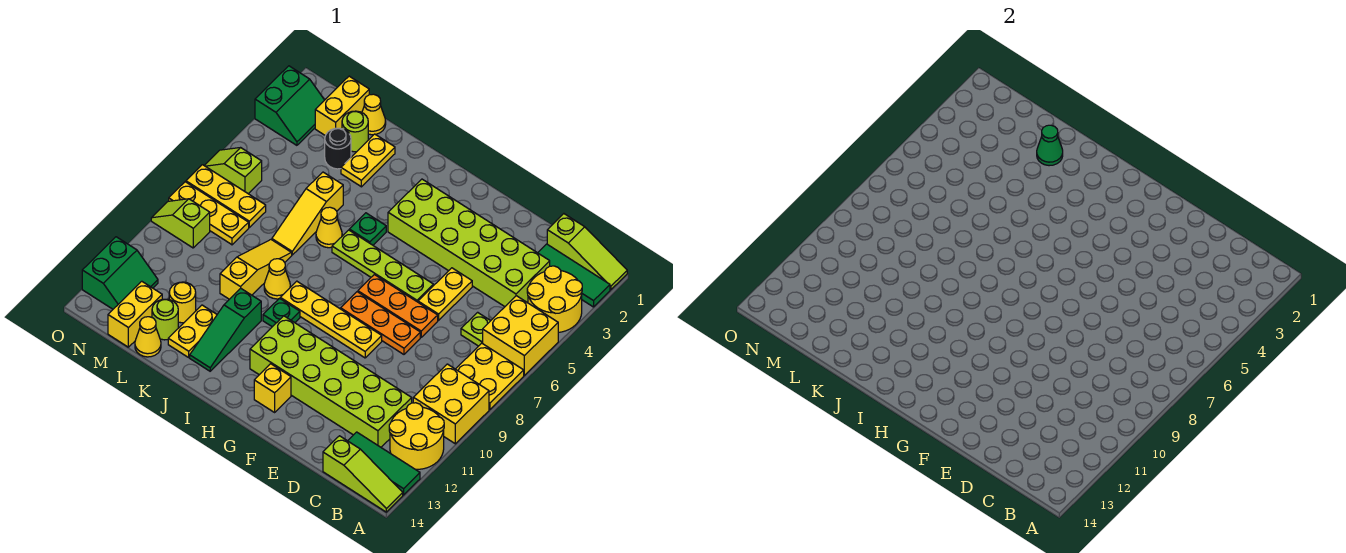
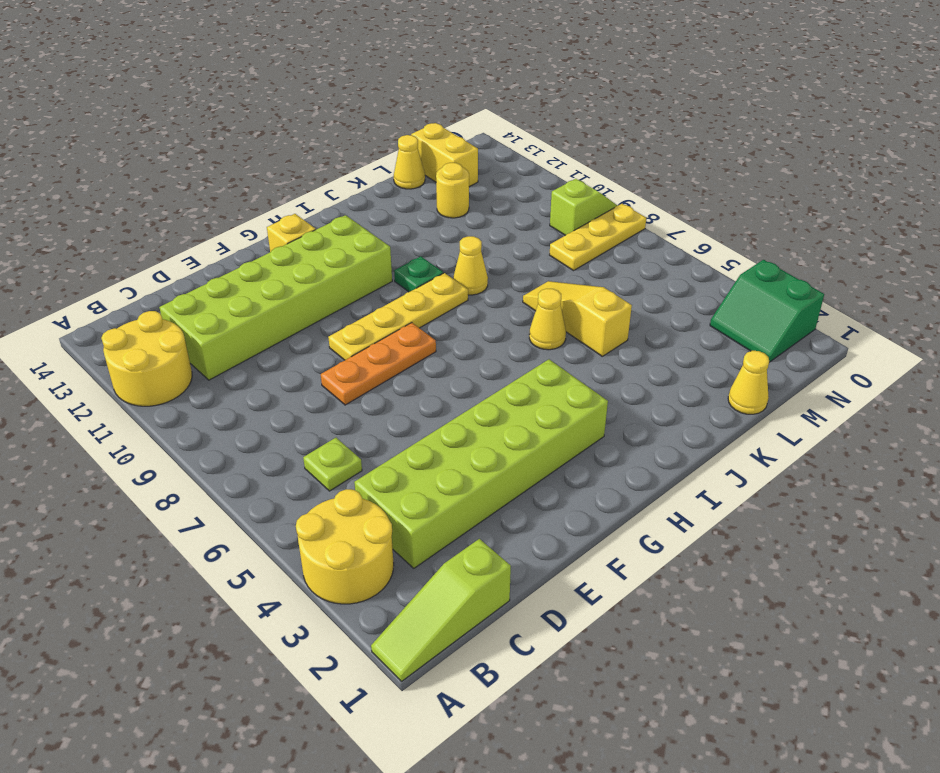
none -> green 1x3 tile [538,244,610,307]
none -> yellow 2x2 brick [483,296,558,375]
none -> yellow 2x2 plate [456,343,524,409]
none -> yellow 2x2 brick [413,364,489,444]

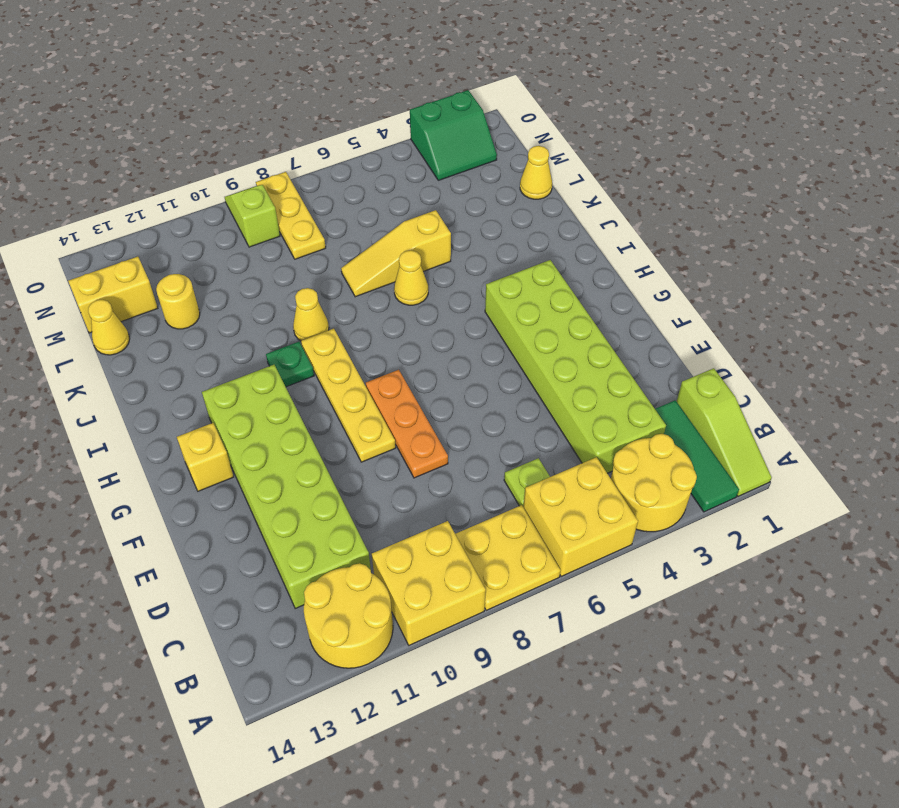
none -> green 1x3 tile [348,432,420,495]
none -> lime 1x3 slope [323,436,403,512]
none -> yellow 1x2 plate [418,268,472,320]
none -> orange 1x3 plate [358,275,438,337]

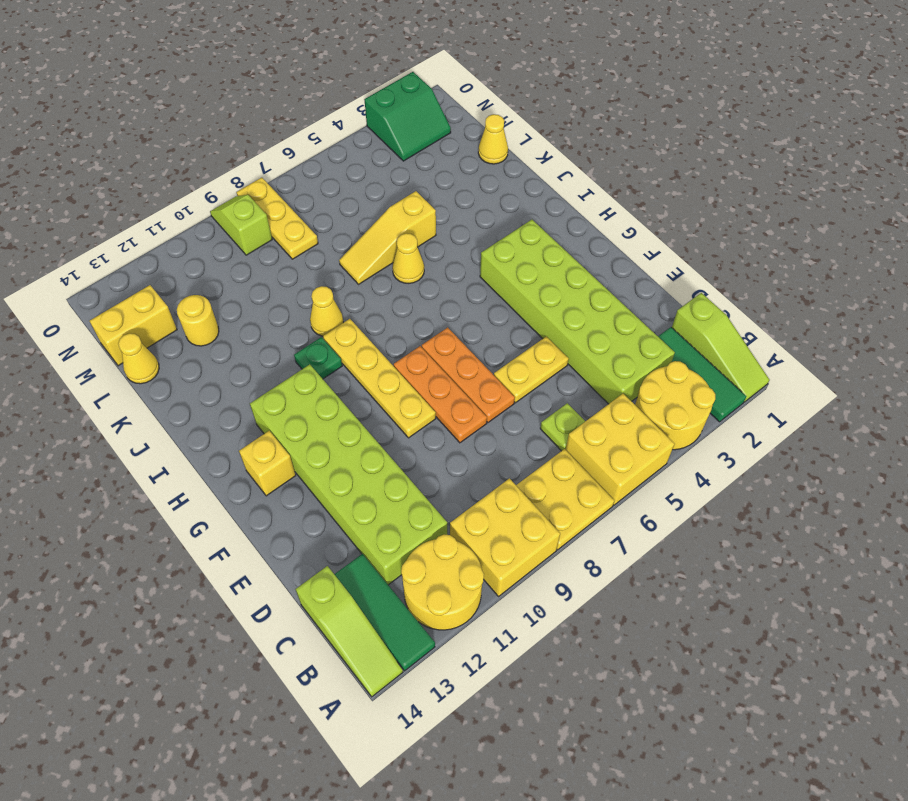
none -> lime 1x4 plate [332,230,433,302]
none -> green 1x1 plate [349,213,386,245]
none -> green 1x3 slope [190,288,261,371]
none -> yellow 1x2 plate [341,134,395,187]

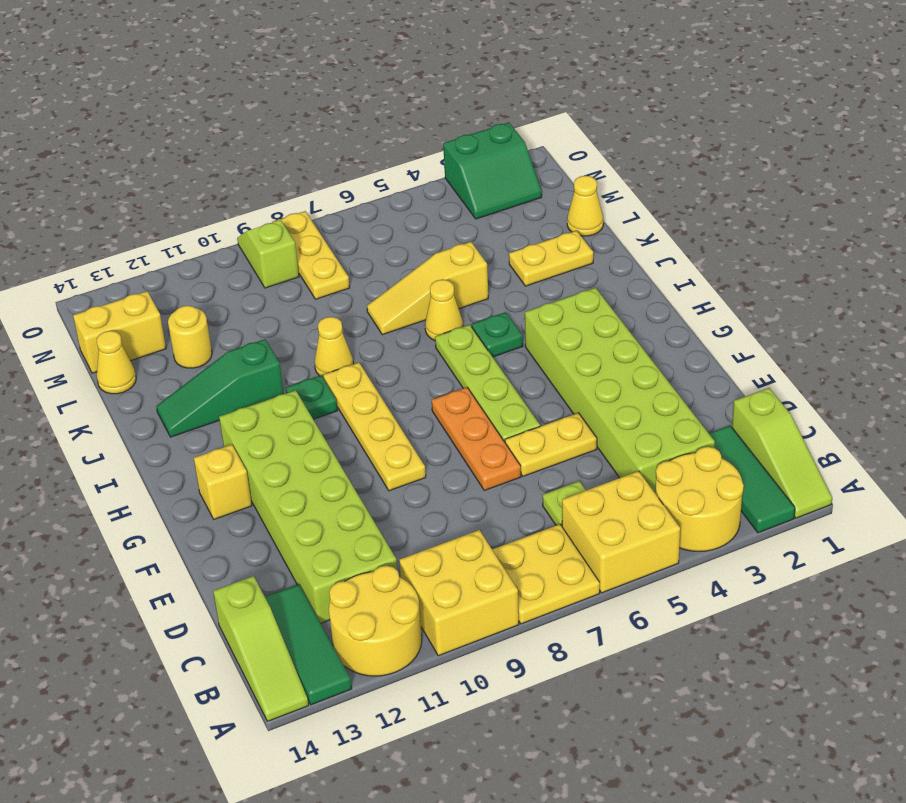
none -> orange 1x3 plate [341,292,420,354]
none -> yellow 1x3 slope [220,240,292,299]
none -> yellow 1x2 plate [168,305,217,357]
none -> lime 1x1 round brick [342,111,368,152]

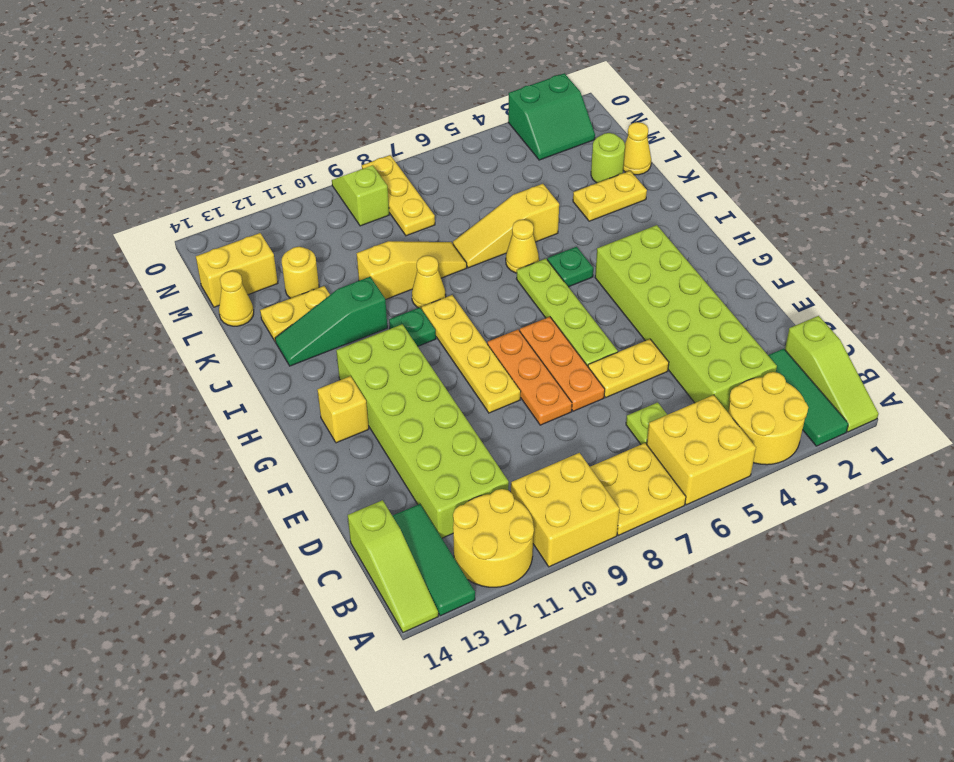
none -> black 1x1 round brick [325,128,351,169]
none -> lime 1x1 round brick [152,299,178,340]
none -> yellow 1x2 brick [315,76,369,136]
none -> yellow 1x3 plate [186,165,266,227]

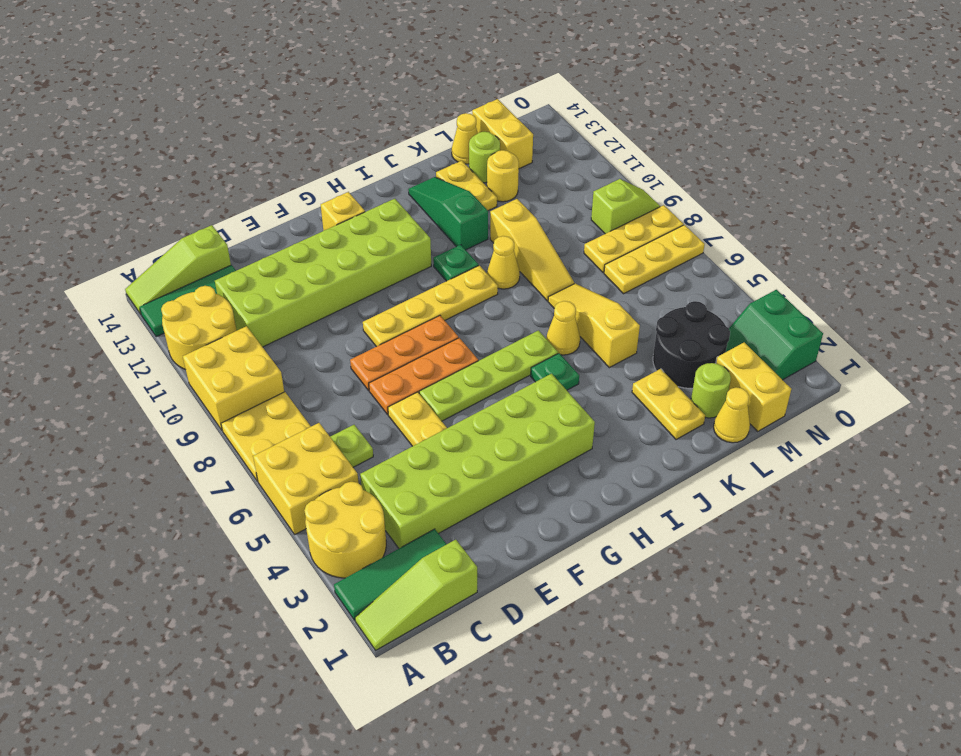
black 2x2 round brick [653,301,730,388] -> black 1x1 round brick [325,128,351,169]
none -> lime 1x2 slope [204,148,262,194]
none -> green 2x2 slope [82,237,158,309]
none -> green 1x1 cone [1037,125,1063,166]

